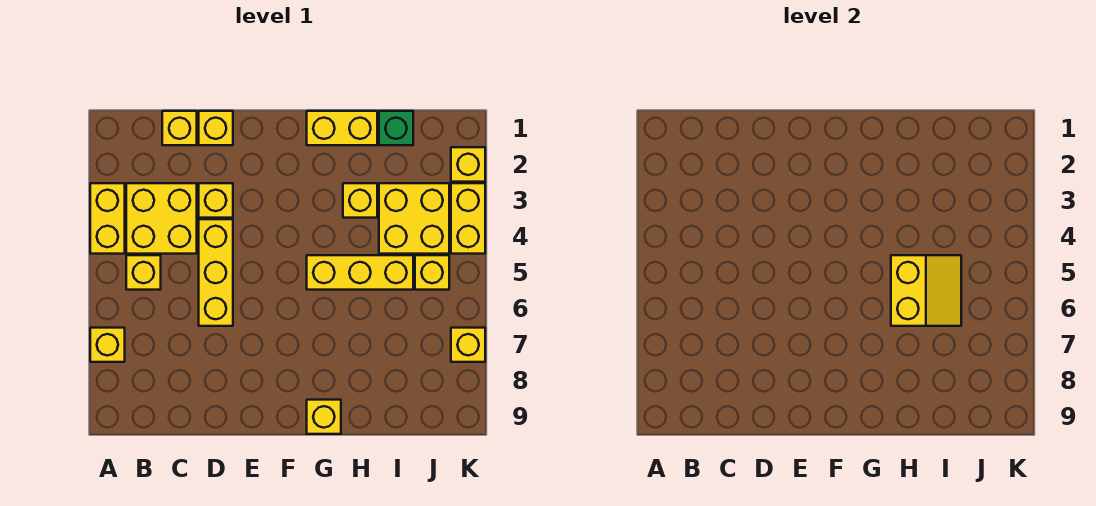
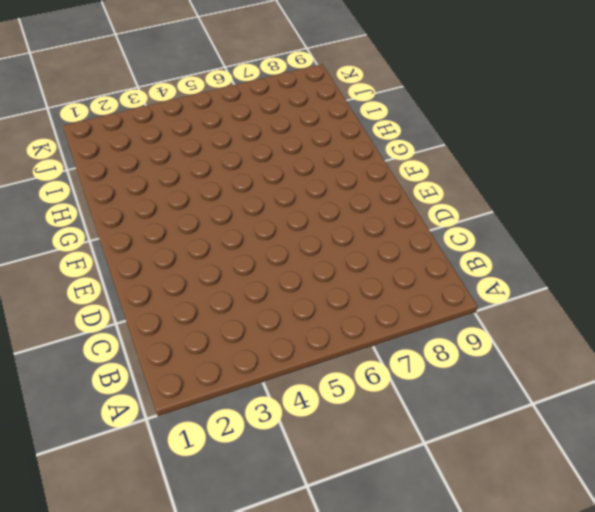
none -> yellow 1x2 brick [90,183,125,254]
none -> yellow 1x1 brick [90,328,125,362]
none -> yellow 2x2 brick [126,183,197,254]

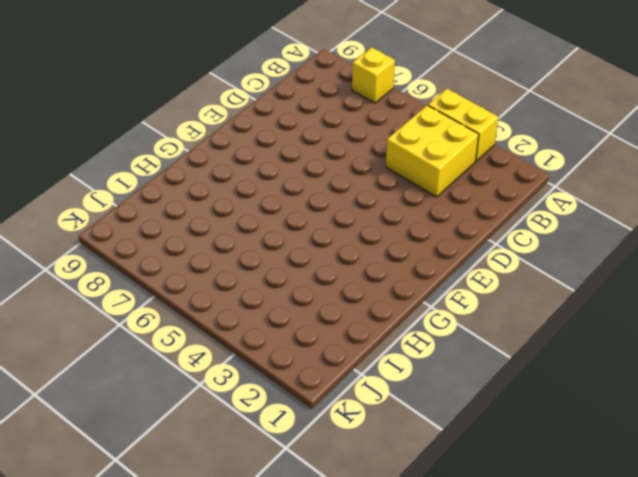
none -> yellow 1x1 brick [126,255,161,290]
none -> yellow 1x1 brick [162,111,197,145]
none -> yellow 1x1 brick [199,111,233,145]

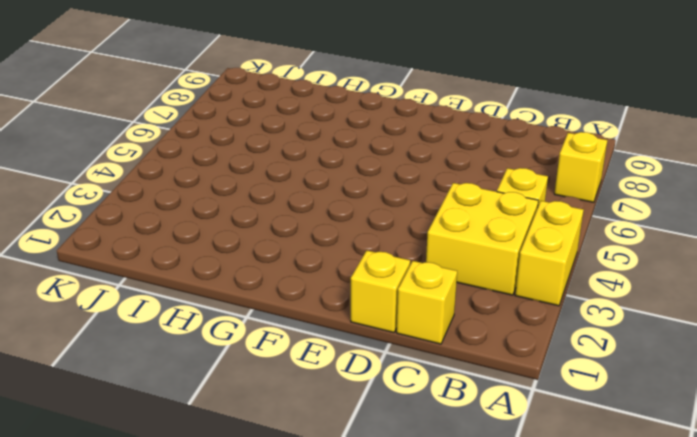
none -> yellow 1x1 brick [199,183,233,218]
none -> yellow 1x3 brick [199,219,233,326]
none -> yellow 1x2 brick [307,111,377,145]

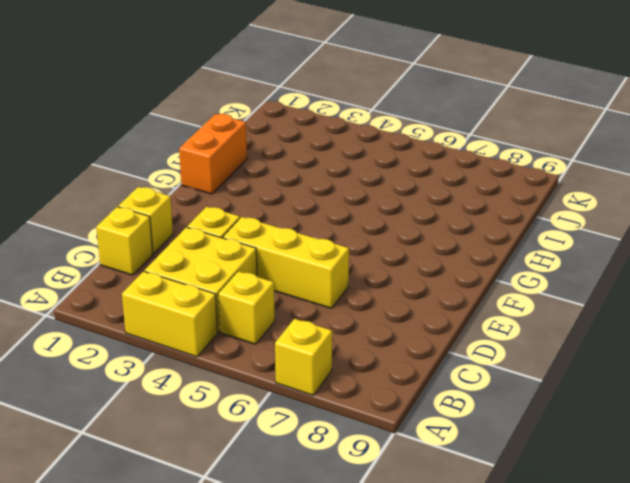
orange 1x2 brick [179,114,247,194] -> yellow 1x2 brick [307,111,377,145]
none -> yellow 1x3 brick [307,255,413,290]
none -> yellow 1x1 brick [307,400,341,434]
none -> yellow 1x1 brick [343,183,377,218]

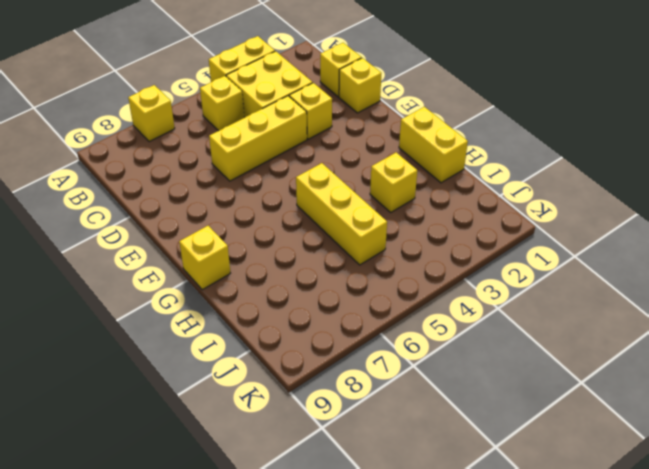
none -> green 1x1 brick [379,111,413,145]
none -> yellow 2x2 brick [379,183,449,254]
none -> yellow 1x1 brick [415,255,449,290]

